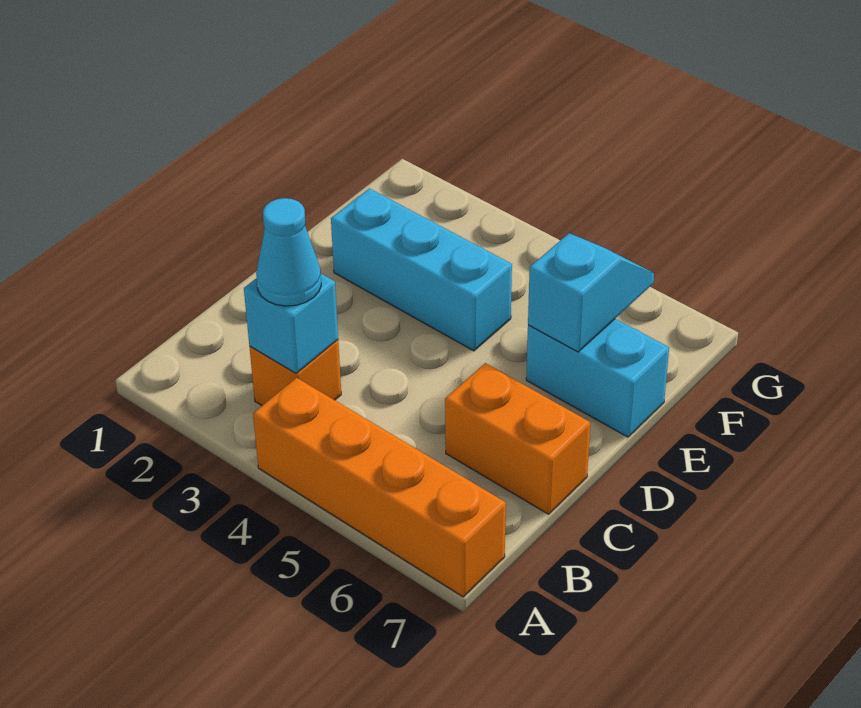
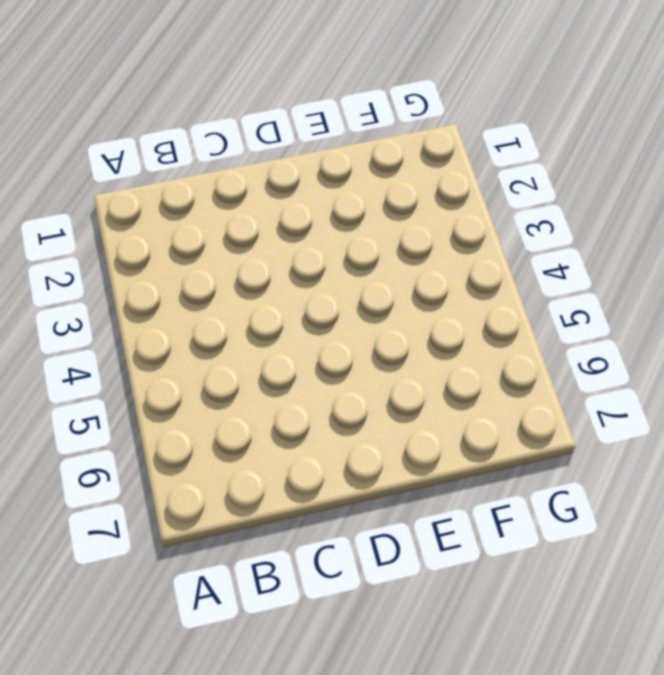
none -> orange 1x4 brick [253,378,506,597]
none -> orange 1x1 brick [250,340,341,406]

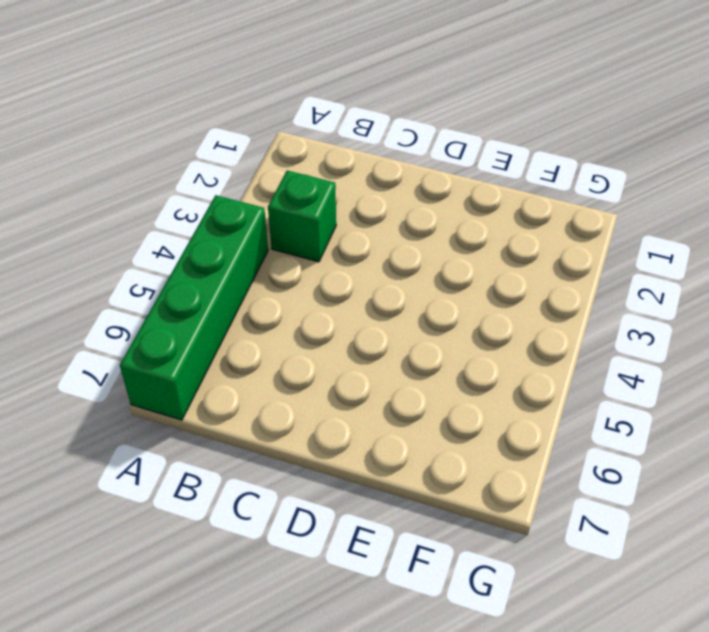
green 1x4 brick [120,195,268,420] -> orange 1x4 brick [253,378,506,597]
green 1x1 brick [268,171,336,262] -> orange 1x1 brick [250,340,341,406]
none -> orange 1x2 brick [445,363,590,514]
none -> cyan 1x3 brick [331,188,512,351]

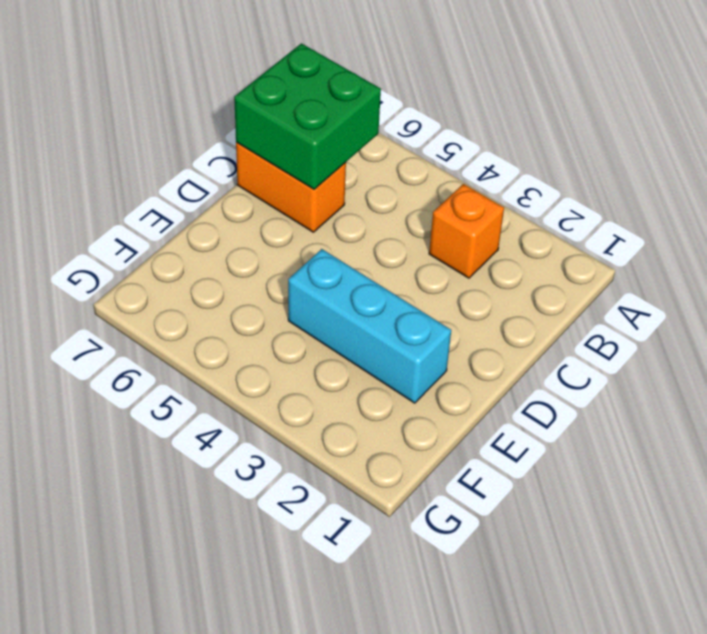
green 2x2 brick [234,43,381,189] -> none
none -> orange 1x4 brick [253,378,506,597]
none -> cyan 1x2 brick [526,319,669,437]

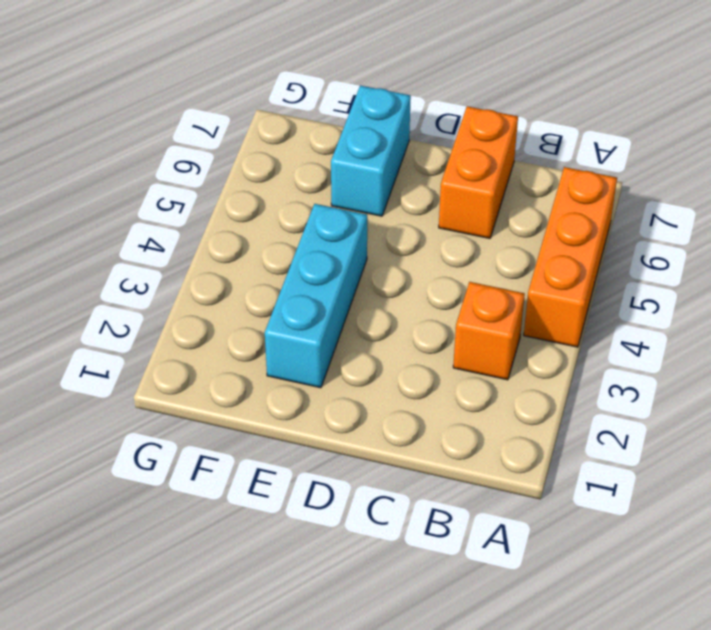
orange 1x3 brick [524,167,617,347] -> orange 1x4 brick [253,378,506,597]
none -> cyan 1x1 brick [244,274,338,373]
none -> cyan 1x2 slope [528,233,654,352]

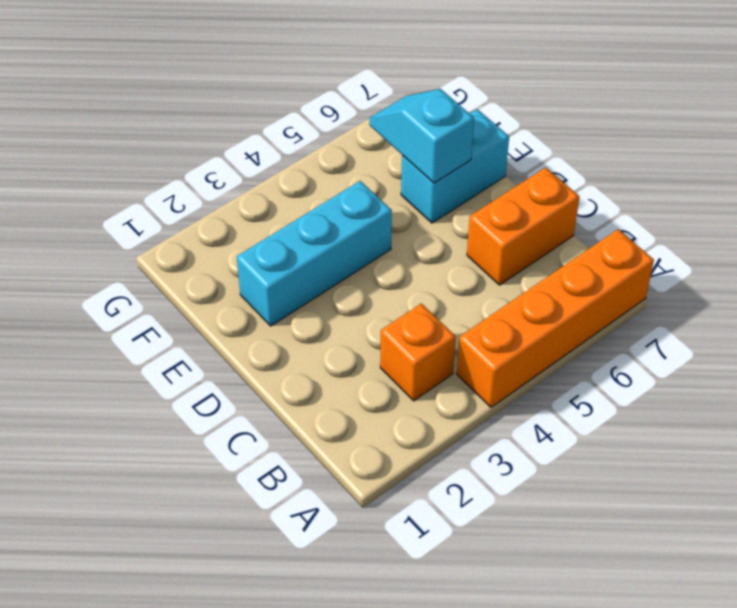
none -> cyan 1x1 brick [244,274,338,373]
none -> cyan 1x1 cone [256,198,321,306]

